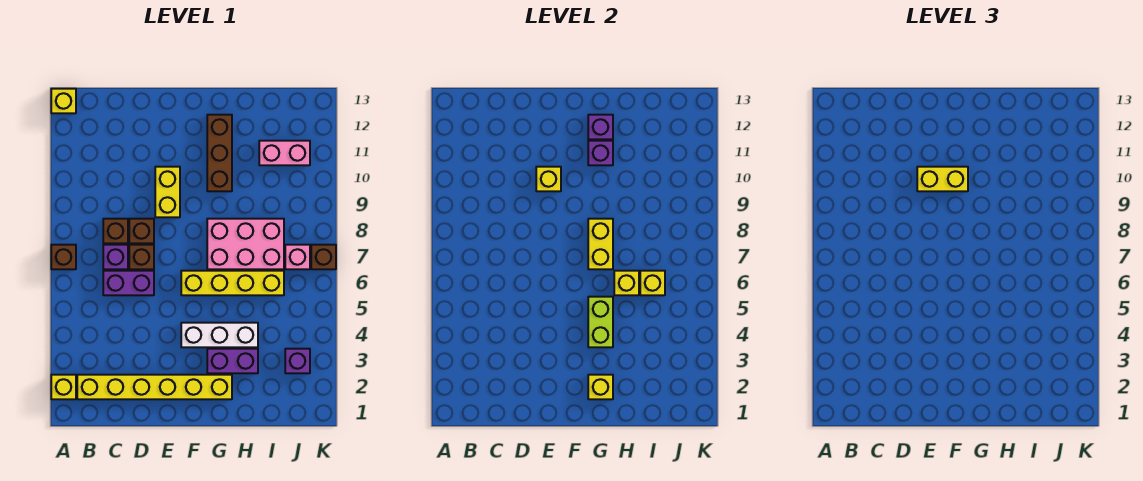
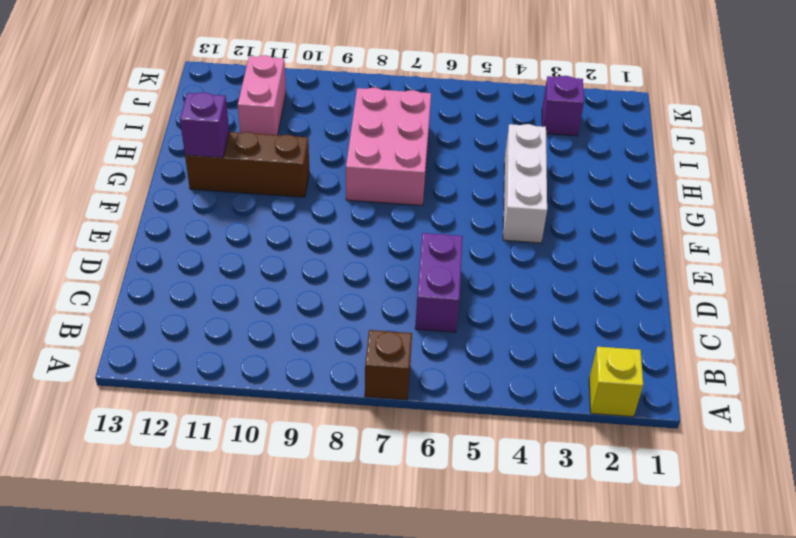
none -> yellow 1x1 brick [51,89,76,113]
none -> yellow 1x6 brick [77,375,232,399]
none -> purple 1x1 brick [103,245,128,269]

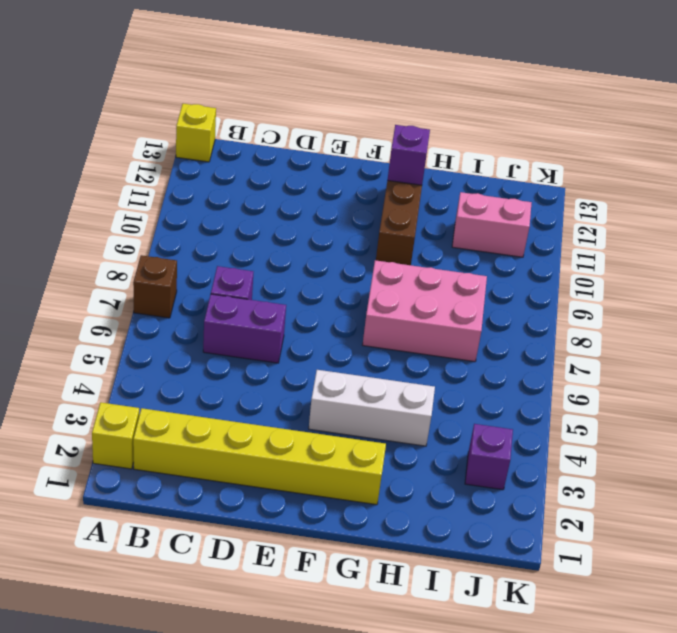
none -> brown 1x1 brick [103,219,128,243]
none -> brown 1x1 brick [129,245,154,269]
none -> brown 1x1 brick [129,219,154,243]

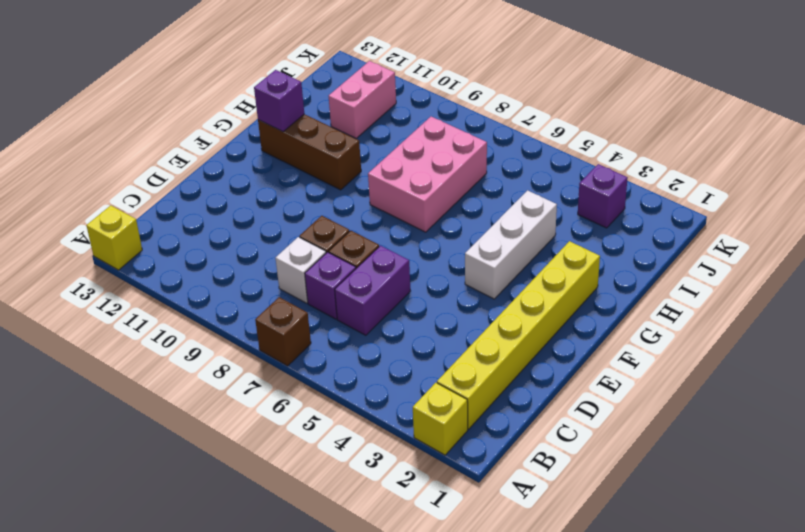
white 1x1 brick [275,237,326,303] -> brown 1x1 brick [103,219,128,243]
none -> yellow 1x2 brick [155,167,180,217]
none -> yellow 1x4 brick [181,271,284,295]
none -> purple 1x2 brick [207,349,258,373]

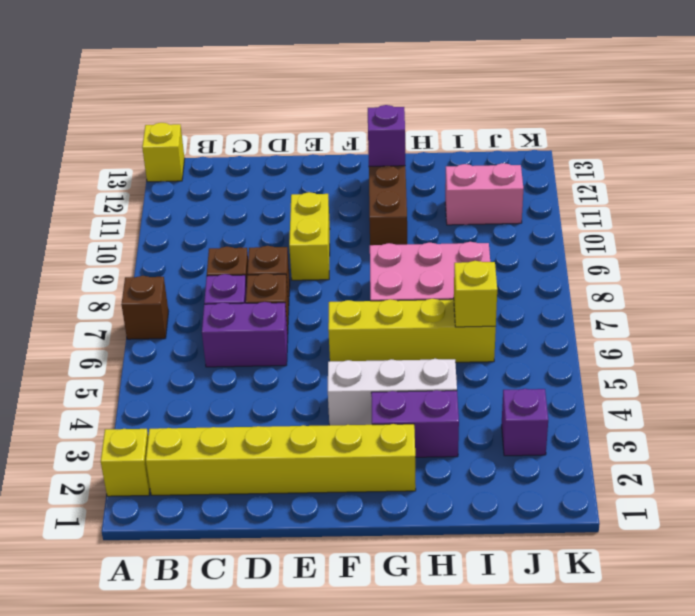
none -> pink 1x1 brick [285,245,310,269]
none -> brown 1x1 brick [311,245,336,269]
none -> yellow 1x1 brick [536,167,561,191]

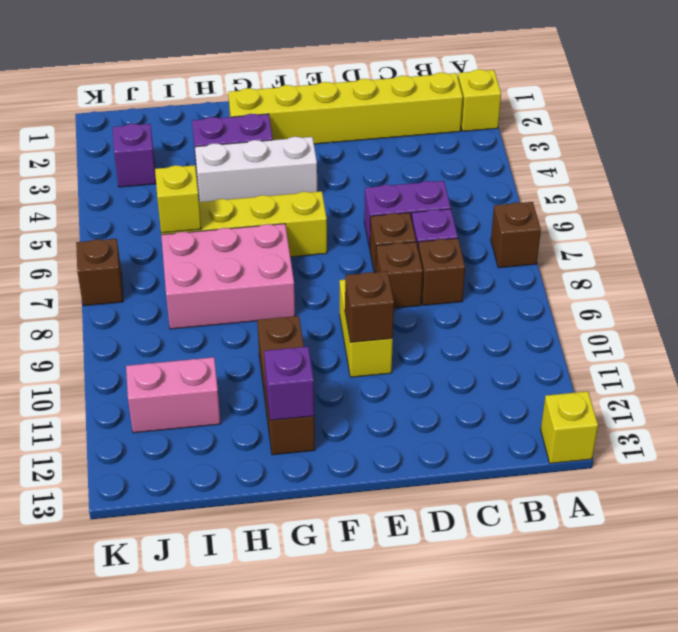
brown 1x1 brick [345,271,394,342] -> yellow 1x1 brick [536,167,561,191]
none -> pink 1x1 brick [285,245,310,269]
none -> yellow 1x1 brick [588,375,613,399]
none -> lime 1x2 brick [588,297,613,347]

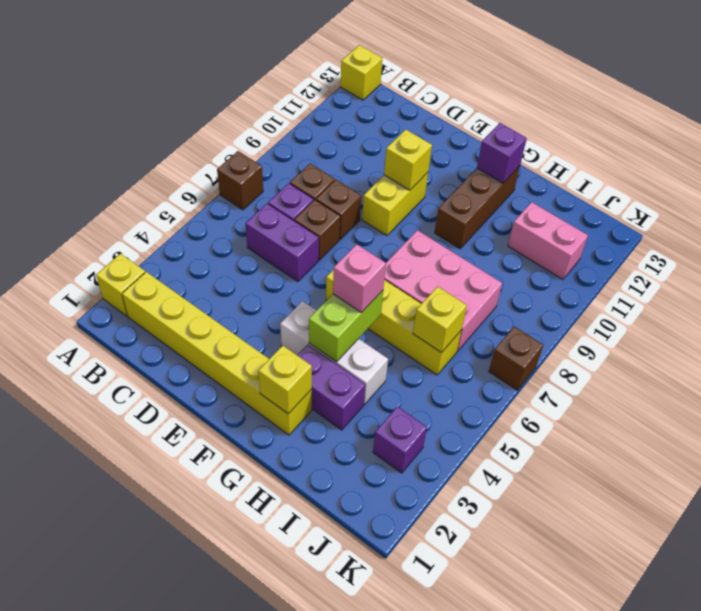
pink 1x1 brick [333,244,386,313] -> pink 1x1 brick moved to [285,245,310,269]
none -> yellow 1x2 brick [588,219,613,269]
none -> purple 1x1 brick [588,141,613,165]
none -> yellow 1x1 brick [614,271,639,295]

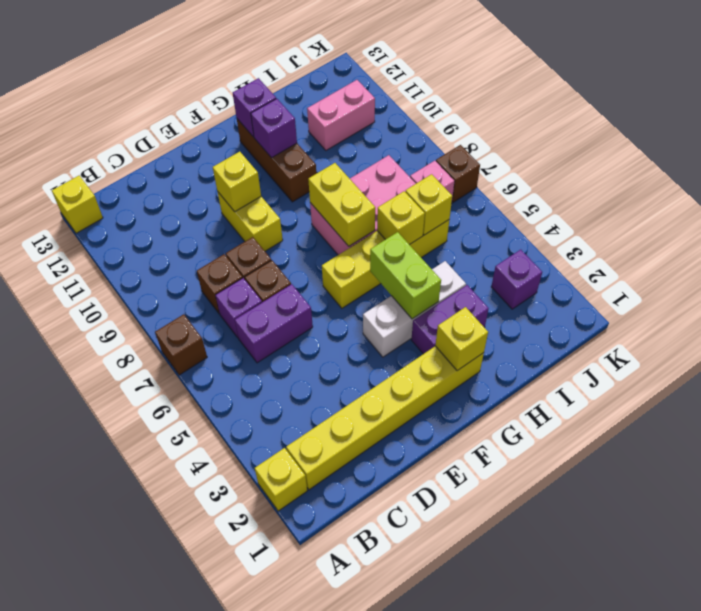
none -> yellow 1x2 brick [917,167,968,191]

